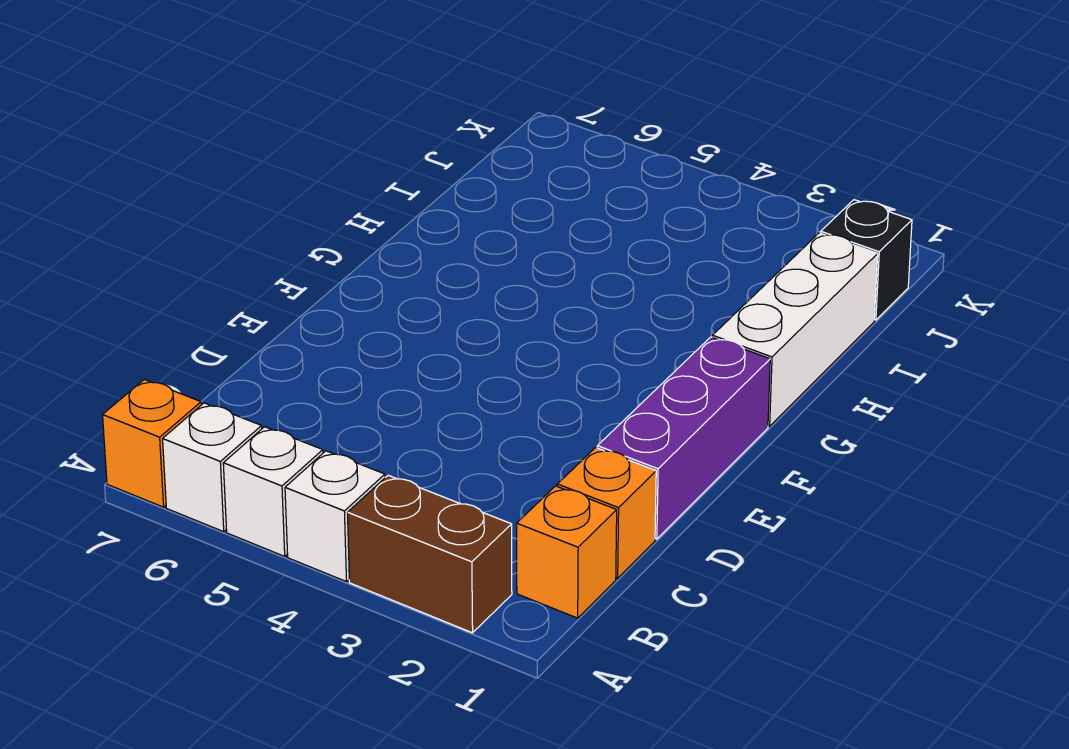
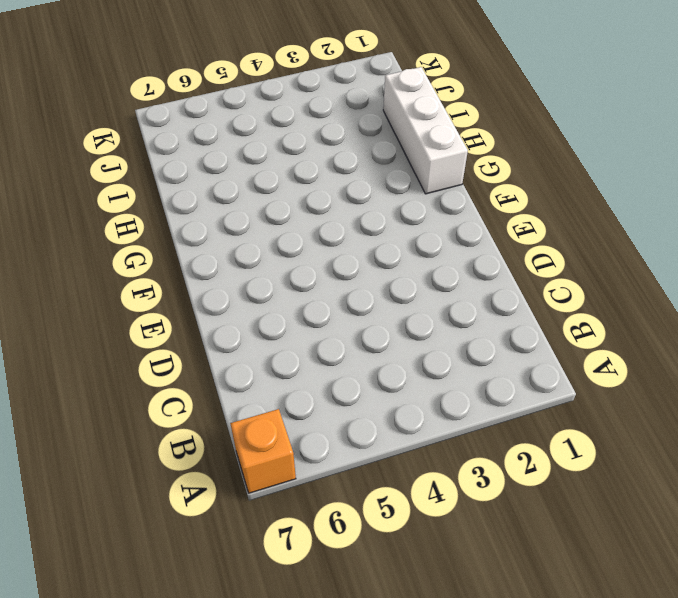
none -> brown 1x2 brick [348,475,512,633]
none -> white 1x1 brick [285,451,385,581]

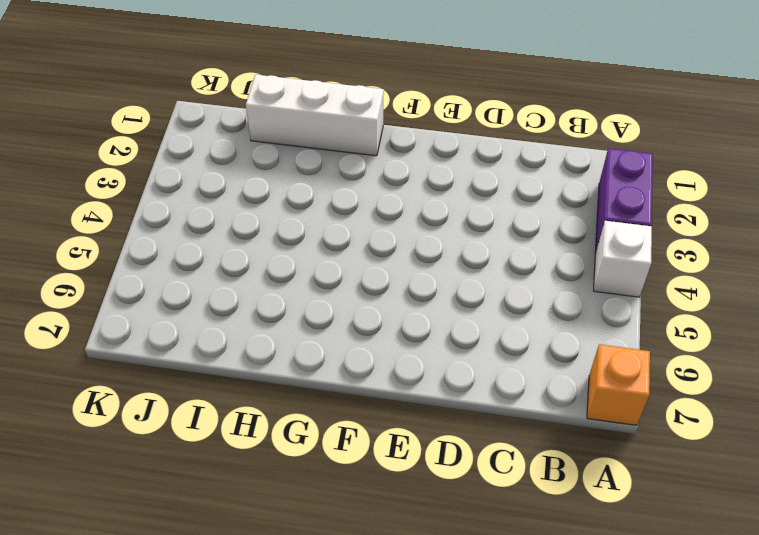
purple 1x2 brick [595,148,653,253] -> brown 1x2 brick [348,475,512,633]
none -> white 1x1 brick [223,427,323,556]
none -> white 1x1 brick [163,403,262,532]

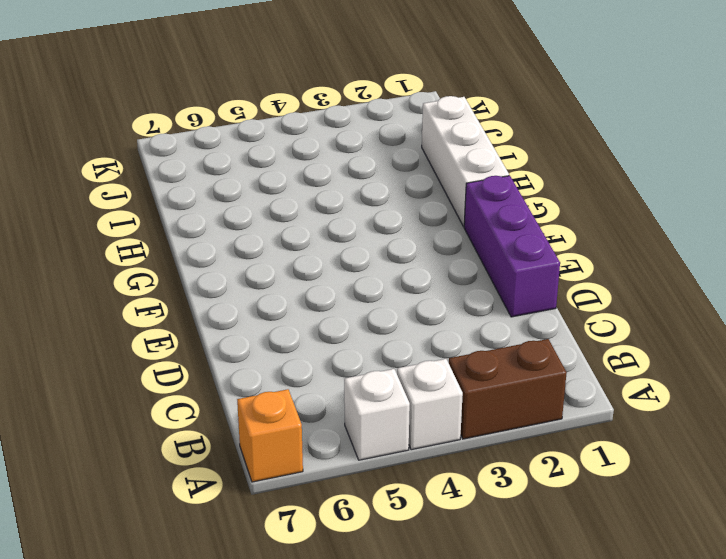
none -> white 1x1 brick [163,403,262,532]
none -> orange 1x1 brick [517,486,617,618]

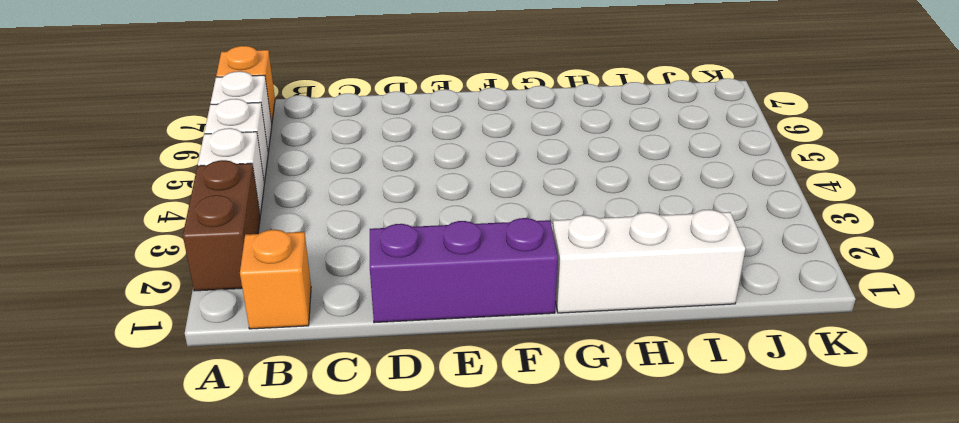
none -> orange 1x1 brick [557,448,656,578]
none -> black 1x1 brick [821,200,912,320]

